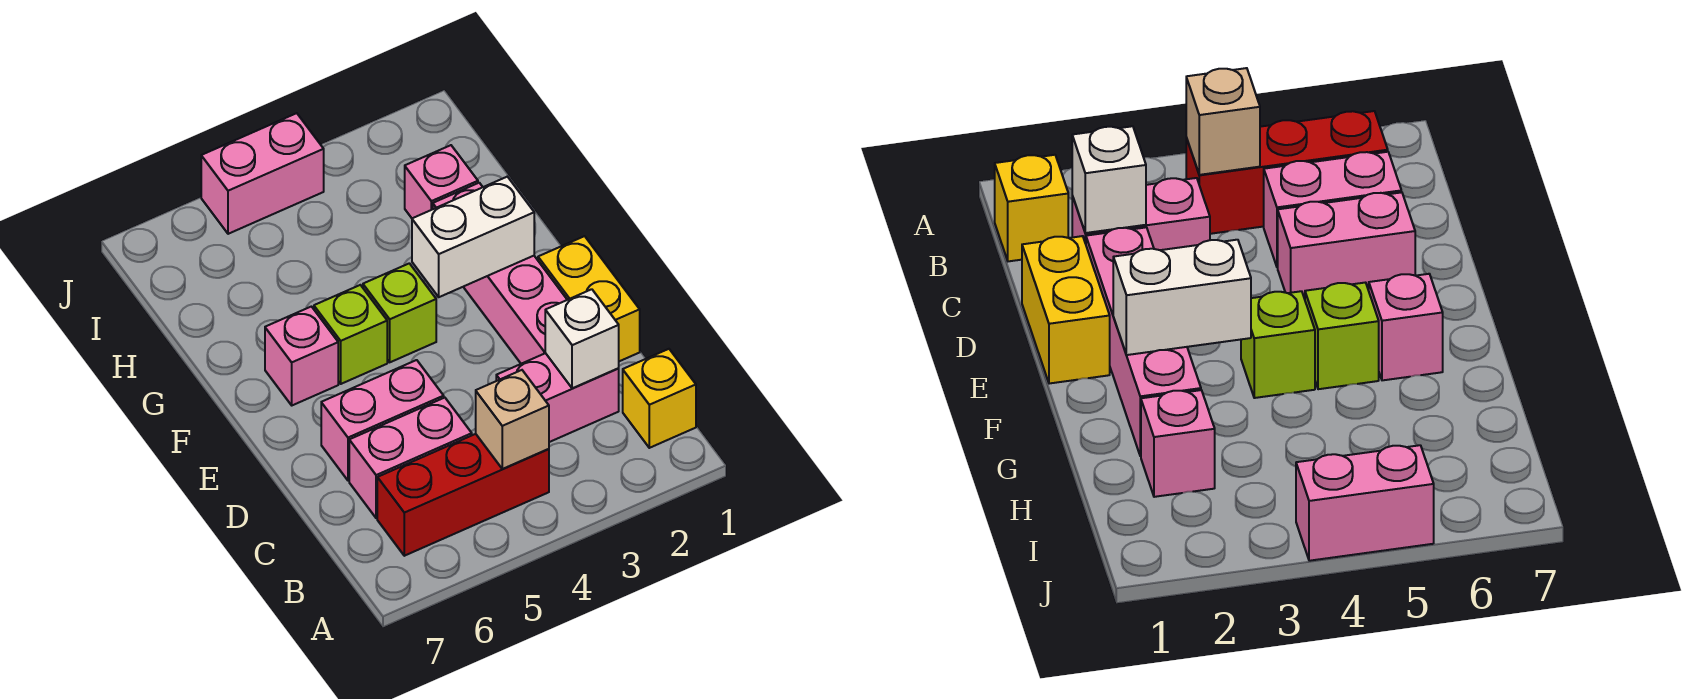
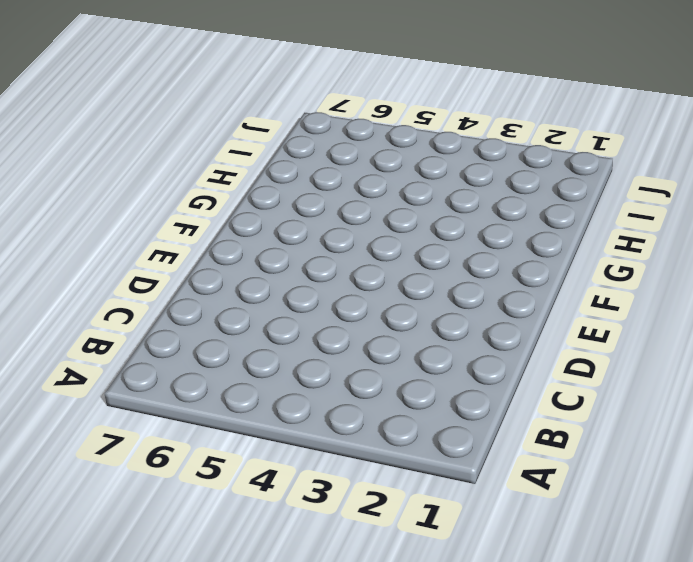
none -> yellow 1x1 brick [623,349,696,448]
none -> red 1x3 brick [377,434,549,556]
none -> pink 1x2 brick [496,353,619,442]

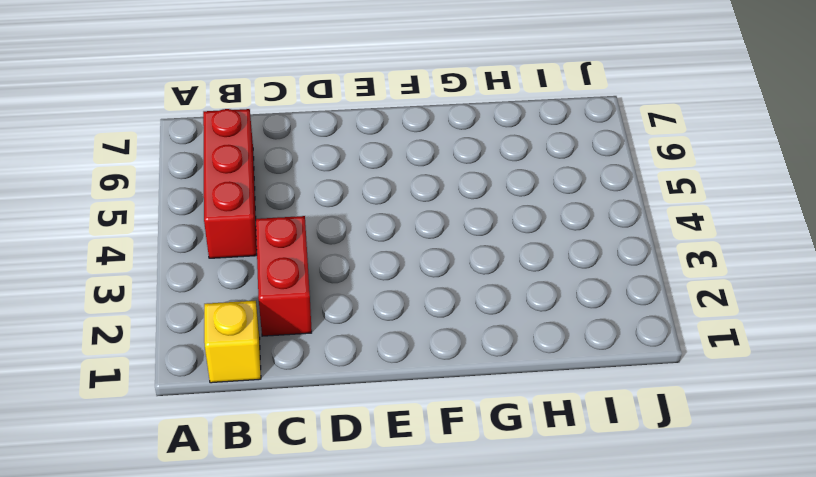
red 1x2 brick [256,216,312,336] -> pink 1x2 brick [496,353,619,442]
none -> pink 1x2 brick [349,398,472,518]
none -> yellow 1x2 brick [538,236,640,361]
none -> pink 1x4 brick [433,183,567,364]

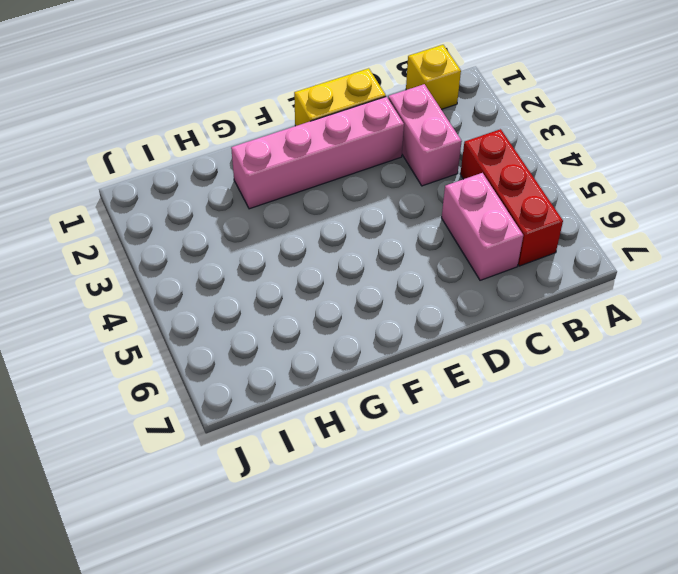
none -> pink 1x2 brick [321,360,444,481]
none -> lime 1x1 brick [363,263,436,362]
none -> lime 1x1 brick [314,285,387,384]

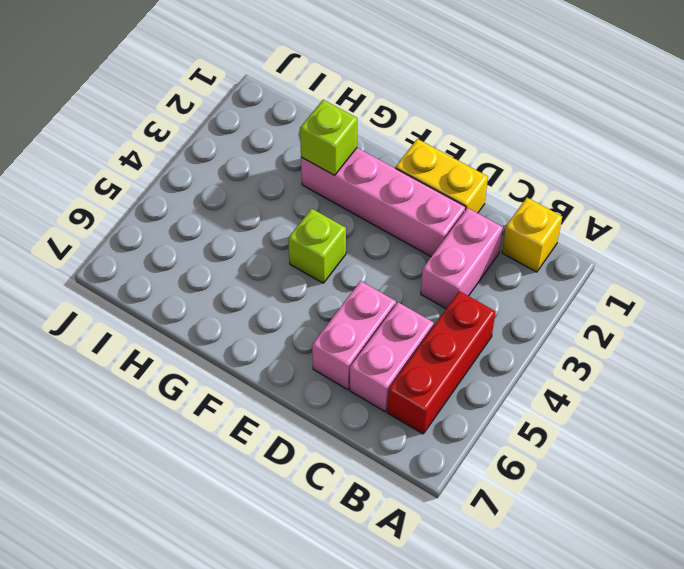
lime 1x1 brick [300,100,357,175] -> lime 1x1 brick moved to [314,285,387,384]
none -> pink 1x1 brick [265,307,338,405]
none -> pink 1x1 brick [405,145,478,218]
none -> pink 1x2 brick [201,113,324,234]

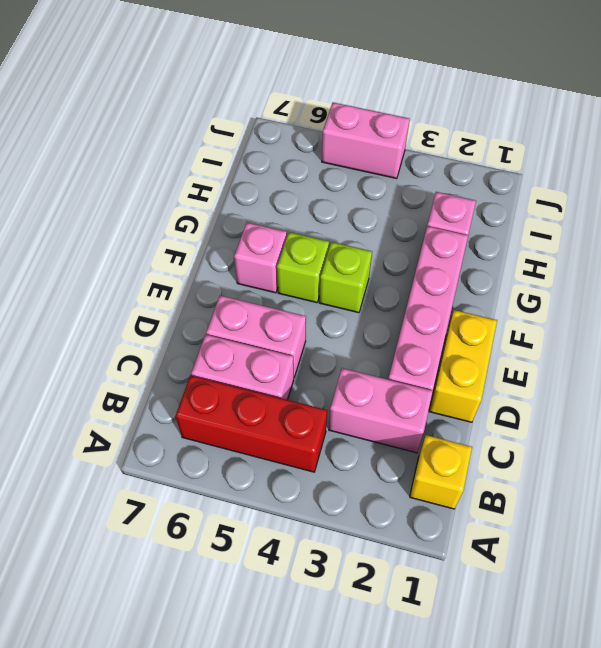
none -> tan 1x1 brick [476,370,549,469]
none -> white 1x1 brick [545,289,619,389]
none -> white 1x2 brick [412,177,534,297]

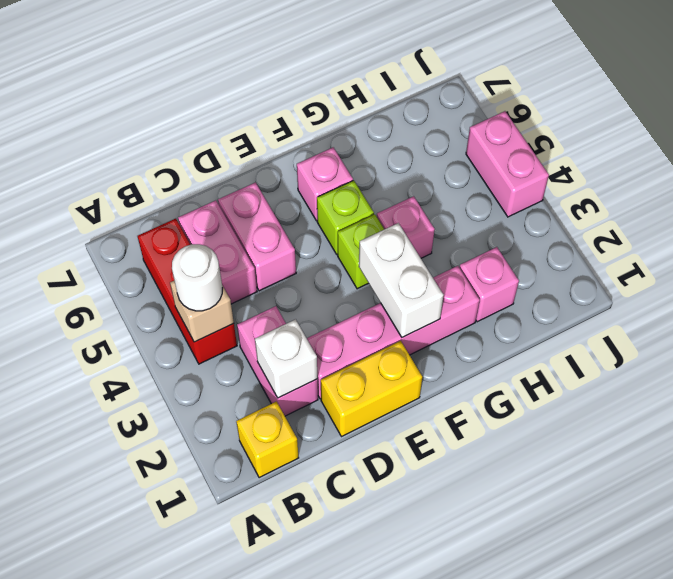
white 1x1 round brick [172,244,222,311] -> none
pink 1x1 brick [377,196,435,258] -> none

